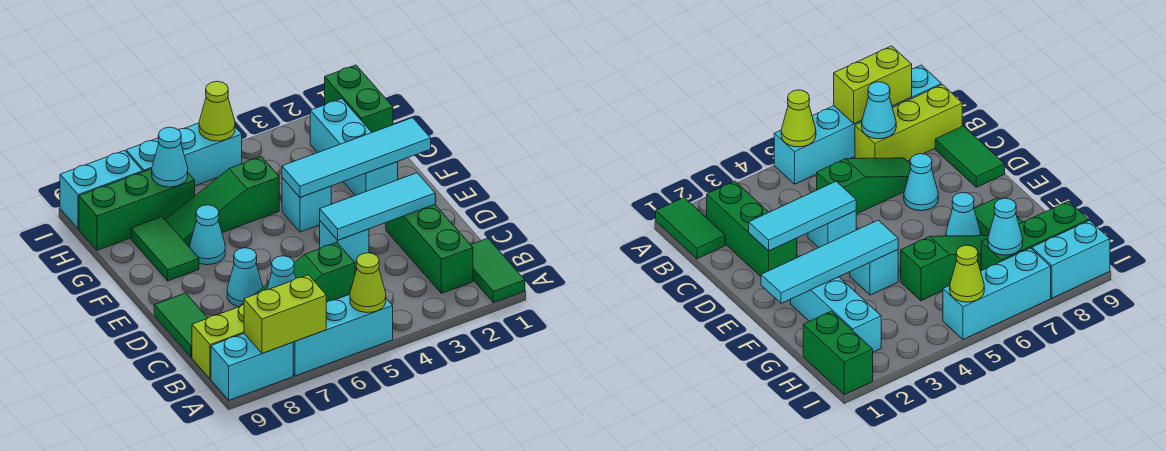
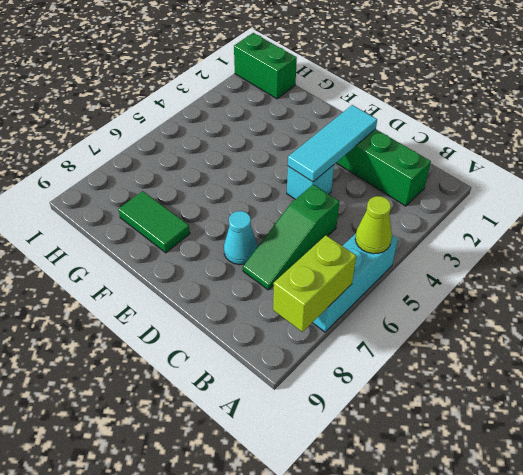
none -> green 1x2 tile [471,238,525,303]
none -> cyan 1x2 brick [211,334,293,400]
none -> lime 1x3 brick [192,304,244,379]

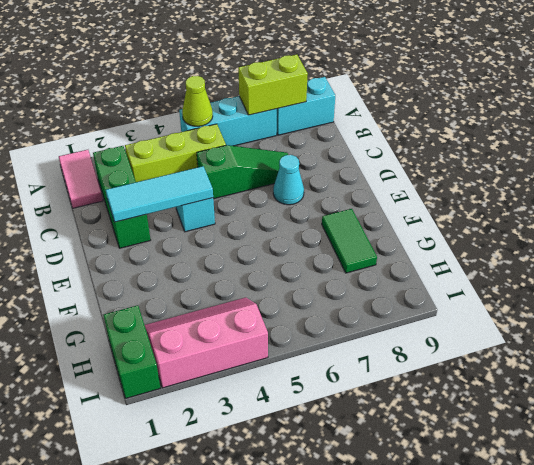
pink 1x2 tile [59,150,103,208] -> green 1x2 tile [471,238,525,303]
lime 1x3 brick [125,124,226,182] -> lime 1x3 brick moved to [192,304,244,379]
pink 2x3 slope [145,297,268,388] -> cyan 1x3 brick [310,99,398,195]
none -> green 1x2 tile [154,293,207,358]
none -> cyan 1x1 brick [282,178,331,232]
none -> cyan 1x1 cone [189,205,225,265]

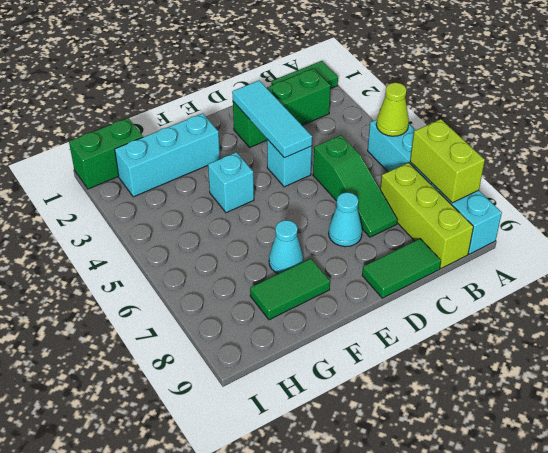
none -> green 1x3 slope [165,157,279,245]
none -> green 1x3 brick [79,169,195,250]
none -> cyan 1x3 brick [126,123,242,186]

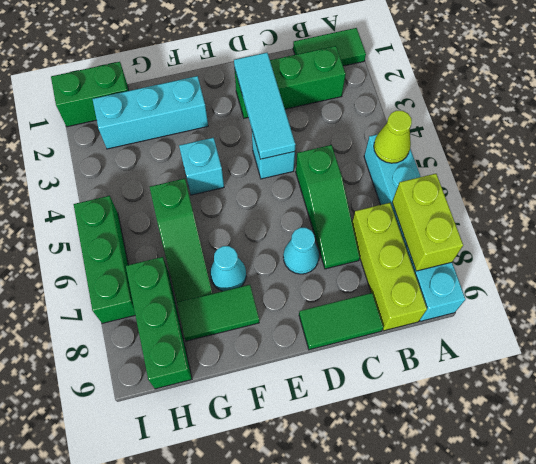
green 1x3 brick [74,196,135,323] -> cyan 1x3 brick [126,123,242,186]
none -> cyan 1x2 brick [60,151,143,229]
none -> cyan 1x1 cone [267,256,296,290]
none -> cyan 1x4 tile [282,118,431,197]

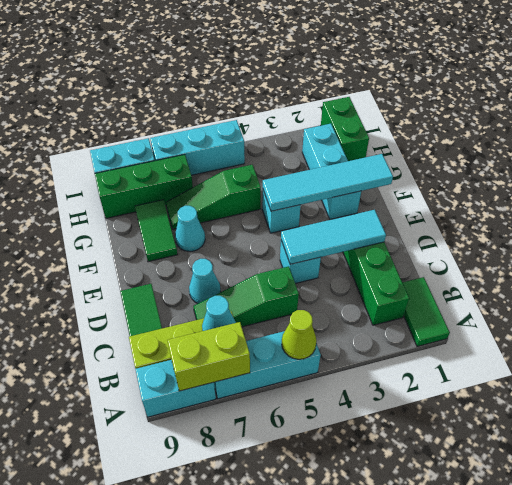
none -> cyan 1x1 cone [152,127,188,187]
none -> lime 1x1 cone [199,81,235,141]

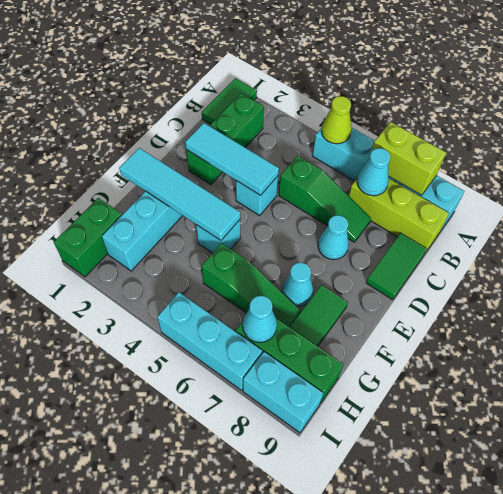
none -> lime 1x1 cone [199,81,235,141]

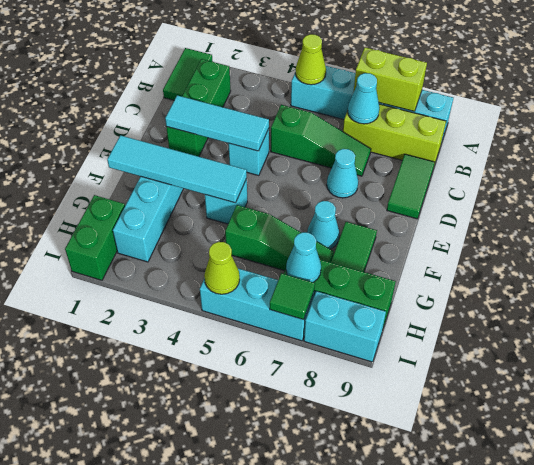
green 1x1 tile [270,273,315,320] -> none

